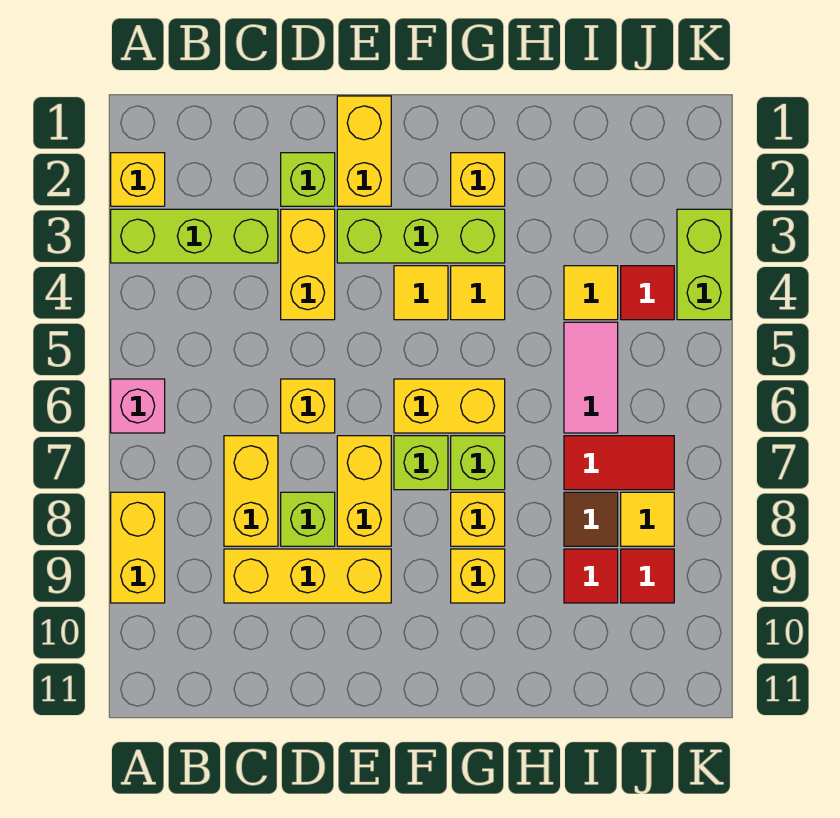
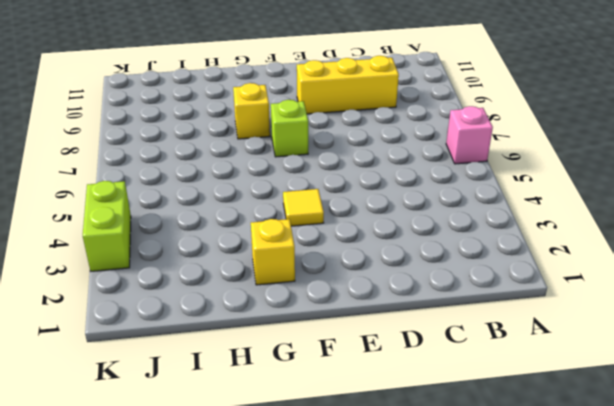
none -> yellow 1x1 brick [111,153,165,206]
none -> lime 1x3 brick [111,209,278,263]
none -> yellow 1x2 brick [111,492,165,603]
none -> yellow 1x2 brick [224,436,278,546]

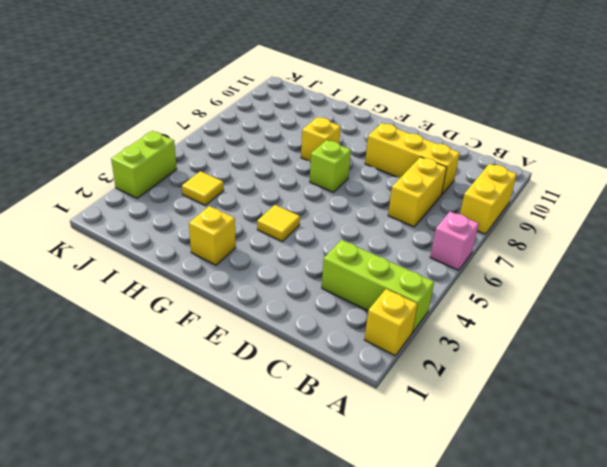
none -> lime 1x1 brick [281,153,335,206]
none -> yellow 1x2 brick [281,209,335,320]
none -> yellow 1x1 brick [281,379,335,433]
none -> lime 1x1 brick [281,492,335,546]

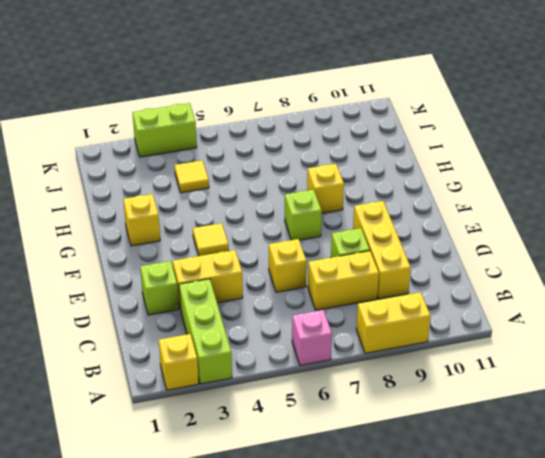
none -> yellow 1x2 brick [337,96,391,206]
none -> lime 1x3 brick [337,209,505,263]
none -> yellow 1x2 brick [337,436,391,546]
none -> yellow 1x2 brick [394,379,505,433]

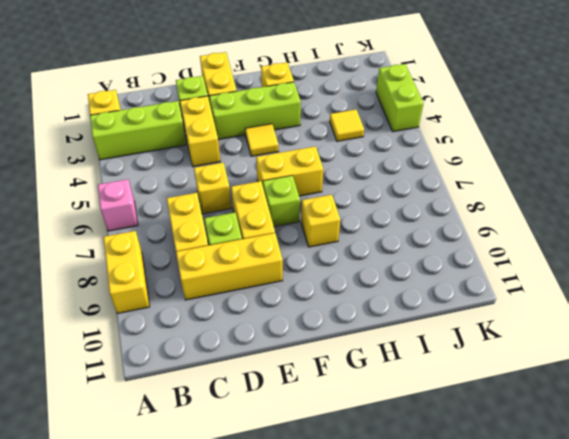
none -> yellow 1x1 tile [451,266,505,320]
none -> lime 1x1 brick [451,436,505,490]
none -> yellow 1x1 brick [451,549,505,603]
none -> pink 1x2 tile [564,322,618,433]

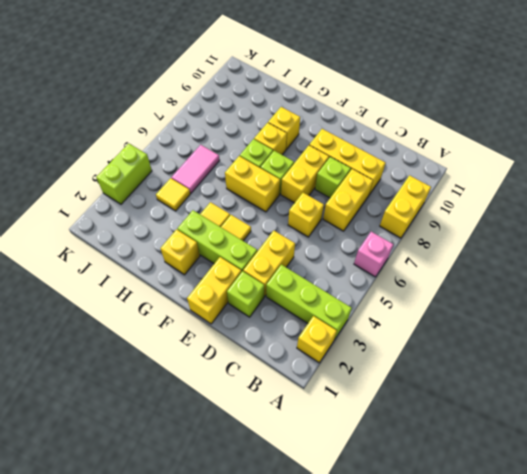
none -> red 1x2 tile [564,436,674,490]
none -> brown 1x1 tile [564,492,618,546]
none -> red 1x1 tile [564,549,618,603]
none -> red 1x1 tile [621,266,674,320]

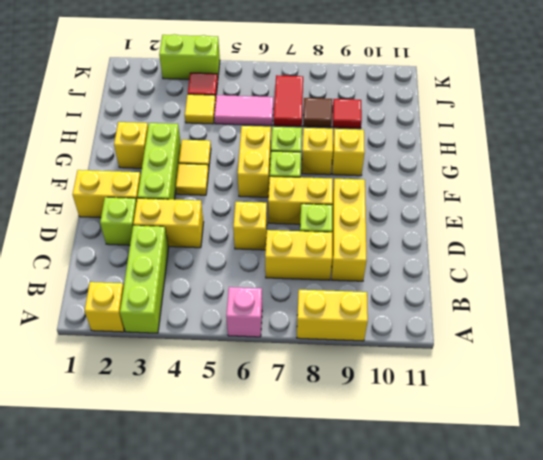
none -> yellow 1x1 tile [621,492,674,546]
none -> red 1x1 tile [621,549,674,603]

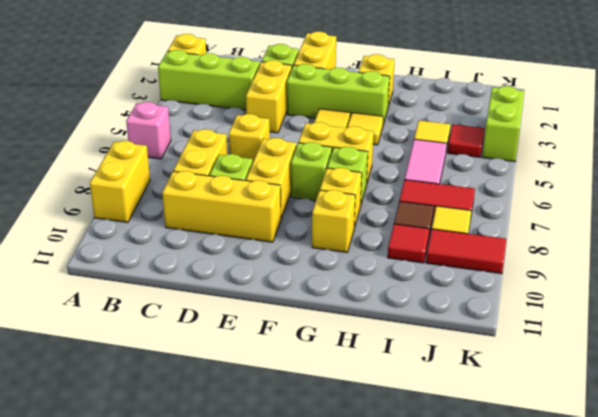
red 1x2 tile [426,229,506,274] -> red 1x1 tile [621,549,674,603]

